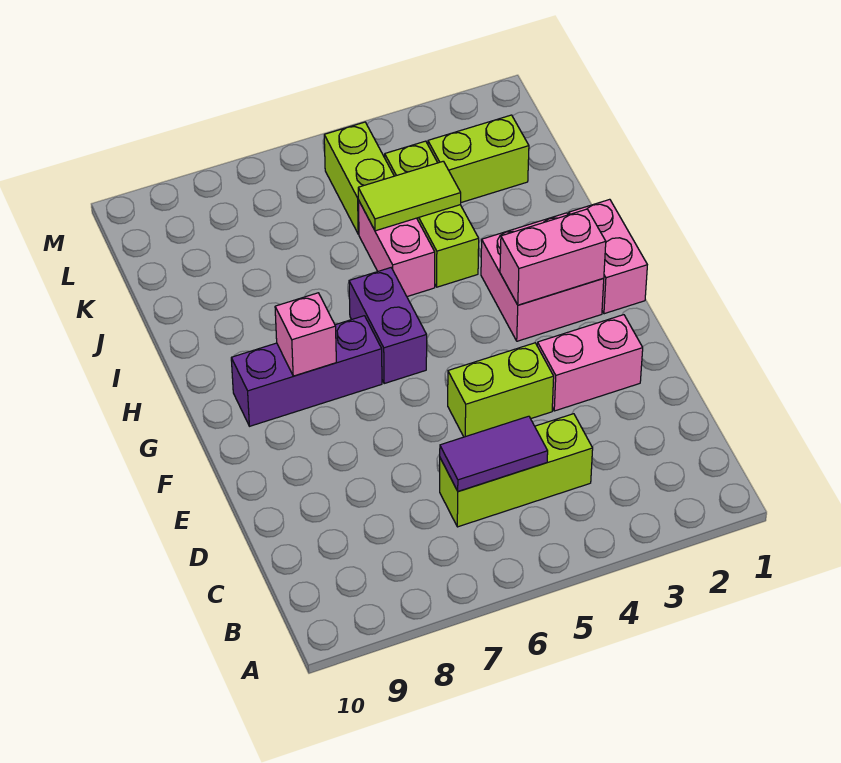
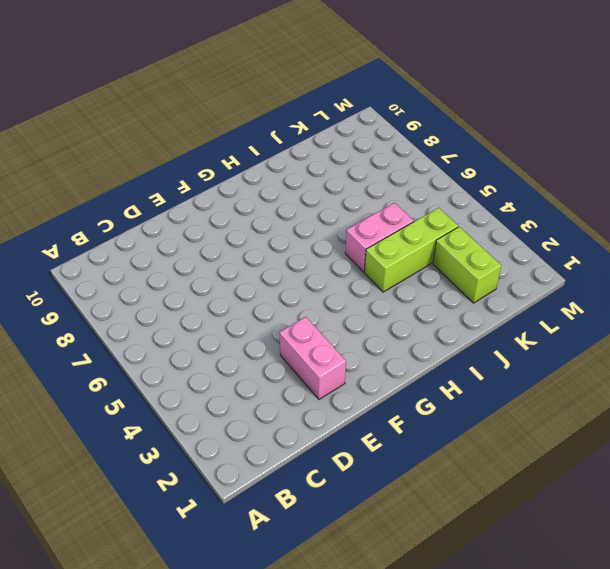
none -> lime 1x3 brick [440,414,593,527]
none -> lime 1x2 brick [448,343,554,437]
none -> pink 1x2 brick [569,199,647,314]

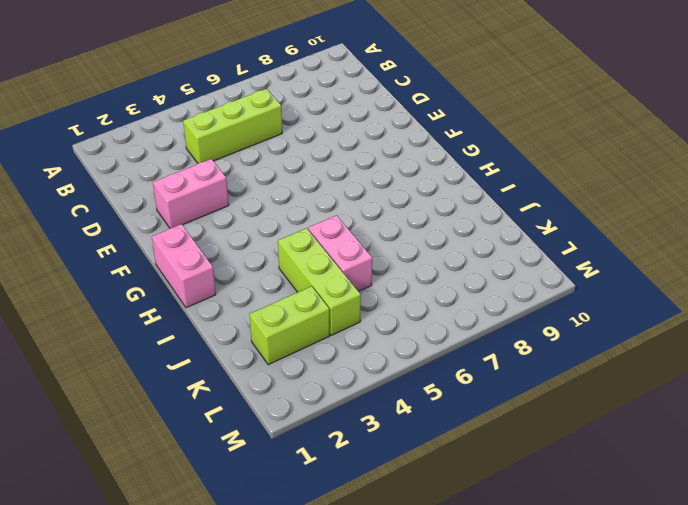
none -> lime 1x2 brick [448,343,554,437]
none -> pink 2x2 brick [481,213,604,341]
none -> purple 1x2 brick [349,268,427,383]

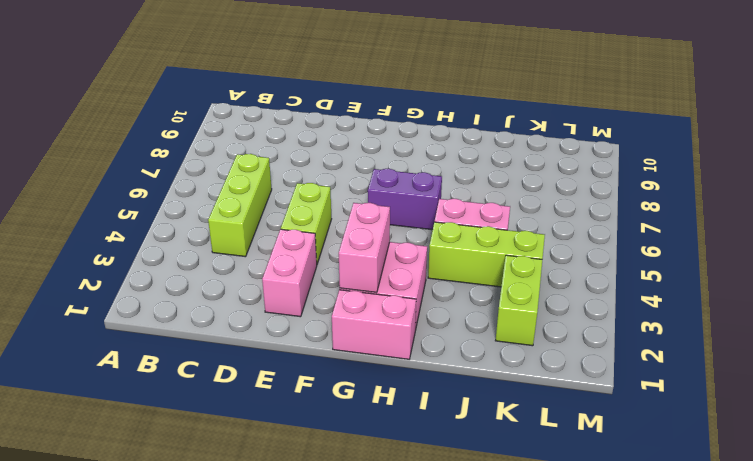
none -> purple 1x3 brick [231,316,382,426]
none -> lime 1x2 brick [324,122,394,234]
none -> purple 1x2 tile [440,416,548,491]

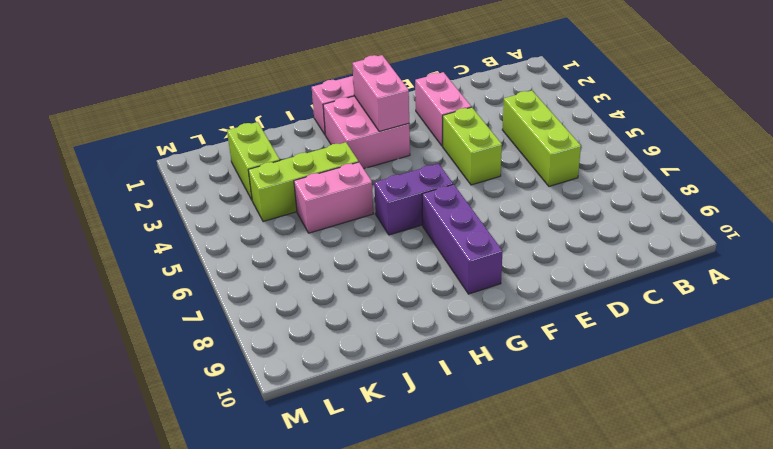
none -> lime 1x2 brick [324,122,394,234]
none -> purple 1x2 tile [440,416,548,491]
none -> pink 1x1 brick [275,293,336,376]

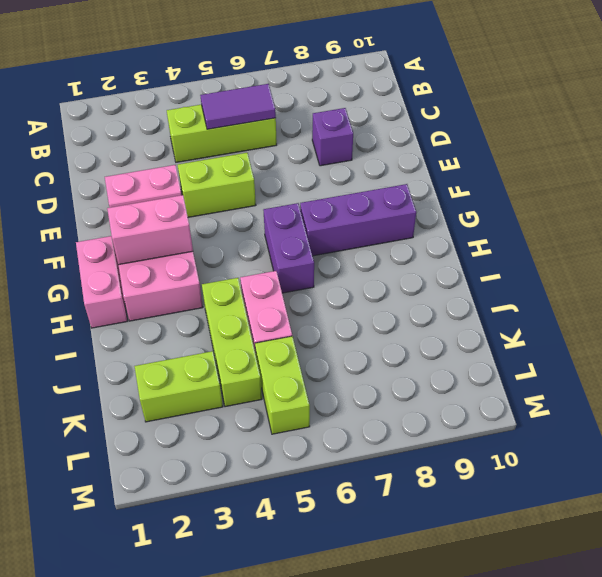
purple 1x1 brick [312,108,353,166] -> none
none -> pink 1x1 brick [275,293,336,376]
none -> lime 1x2 tile [358,161,461,231]

